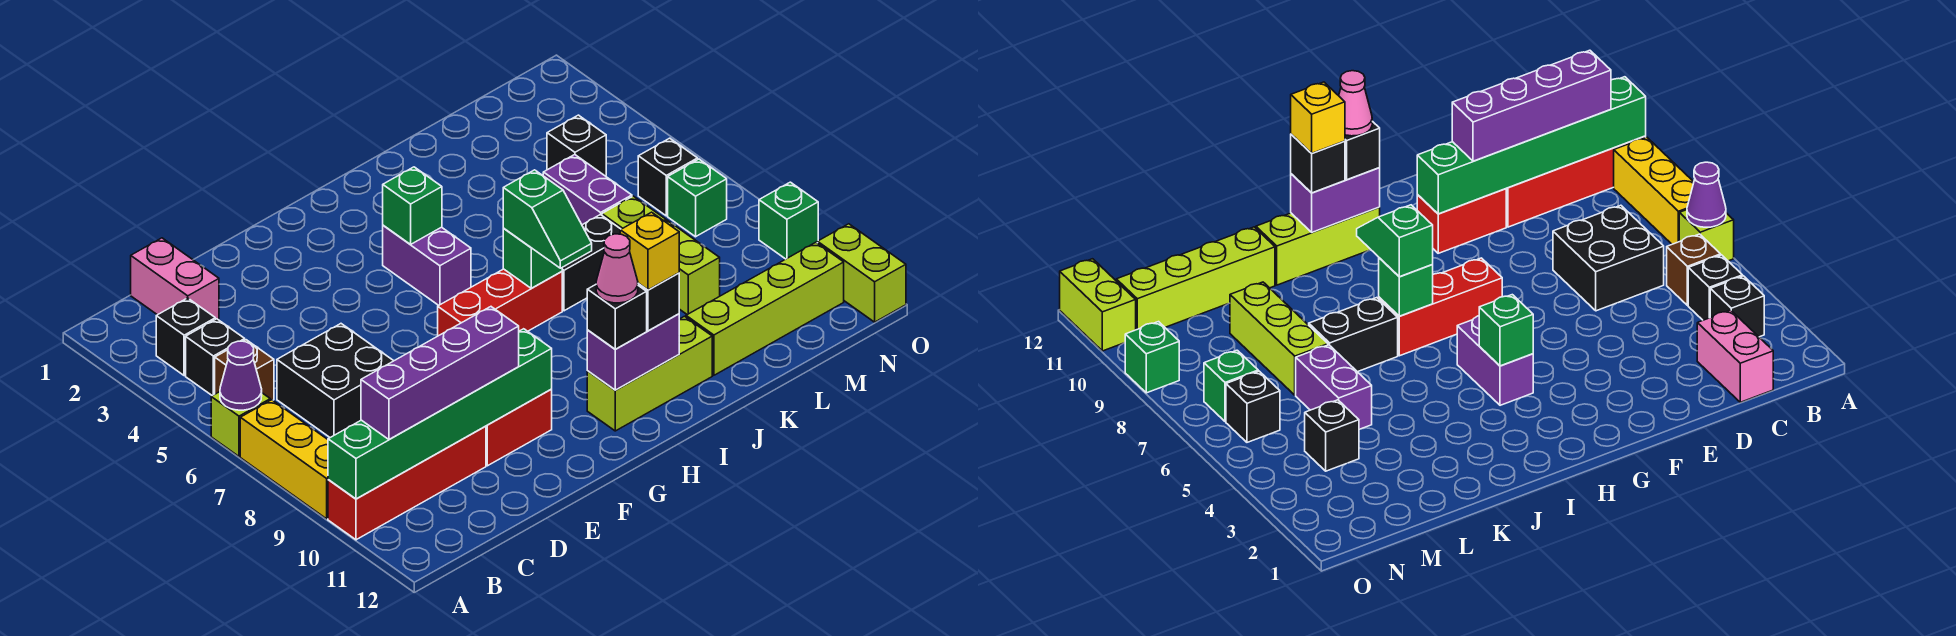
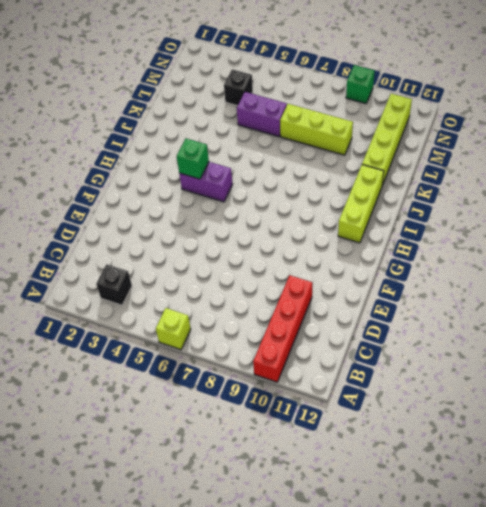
none -> yellow 1x3 brick [240,400,328,519]
none -> black 1x1 brick [186,319,245,396]
none -> brown 1x1 brick [215,340,274,400]
none -> pink 1x2 brick [131,238,219,319]

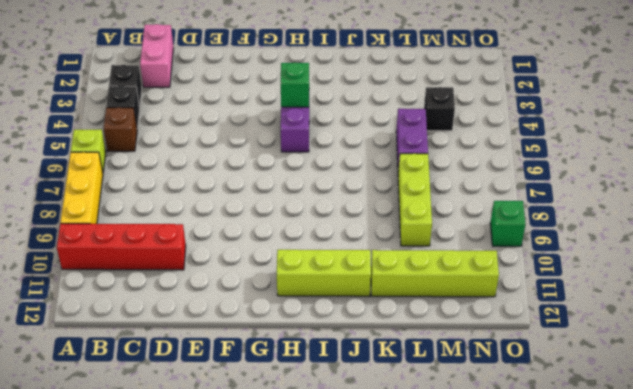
none -> black 2x2 brick [277,324,393,438]
none -> red 1x2 brick [486,390,552,466]
none -> red 1x3 brick [438,269,562,336]
none -> black 1x2 brick [562,215,621,311]

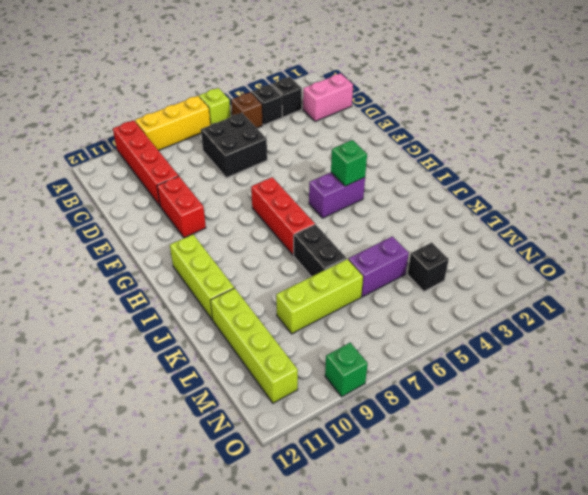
none -> black 1x1 brick [638,138,698,216]
none -> green 1x1 brick [668,159,727,237]
none -> lime 1x2 brick [818,224,906,322]
none -> purple 1x1 cone [220,341,262,410]

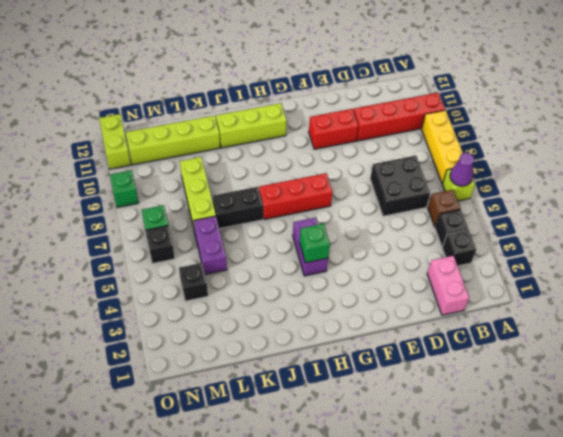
none -> green 1x6 brick [328,329,552,499]
none -> purple 1x2 brick [587,314,679,390]
none -> green 1x1 brick [503,229,562,288]
none -> purple 1x4 brick [361,307,519,440]

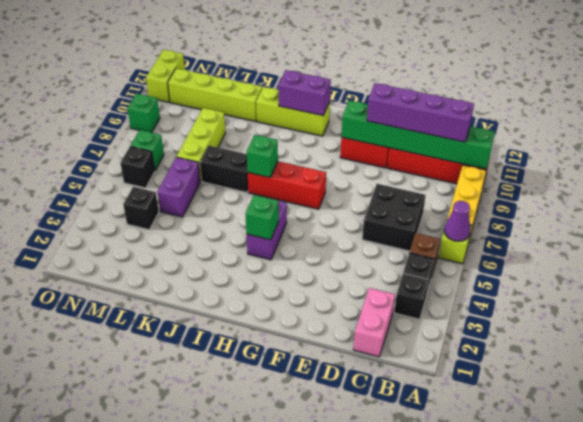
none -> black 1x1 brick [587,285,647,349]
none -> green 1x2 slope [503,170,592,268]
none -> black 1x1 brick [638,273,679,331]
none -> pink 1x1 cone [596,234,638,303]

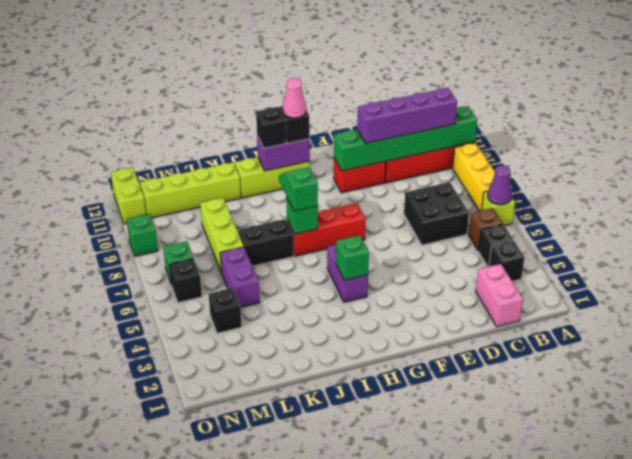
none -> yellow 1x1 brick [620,212,679,290]

